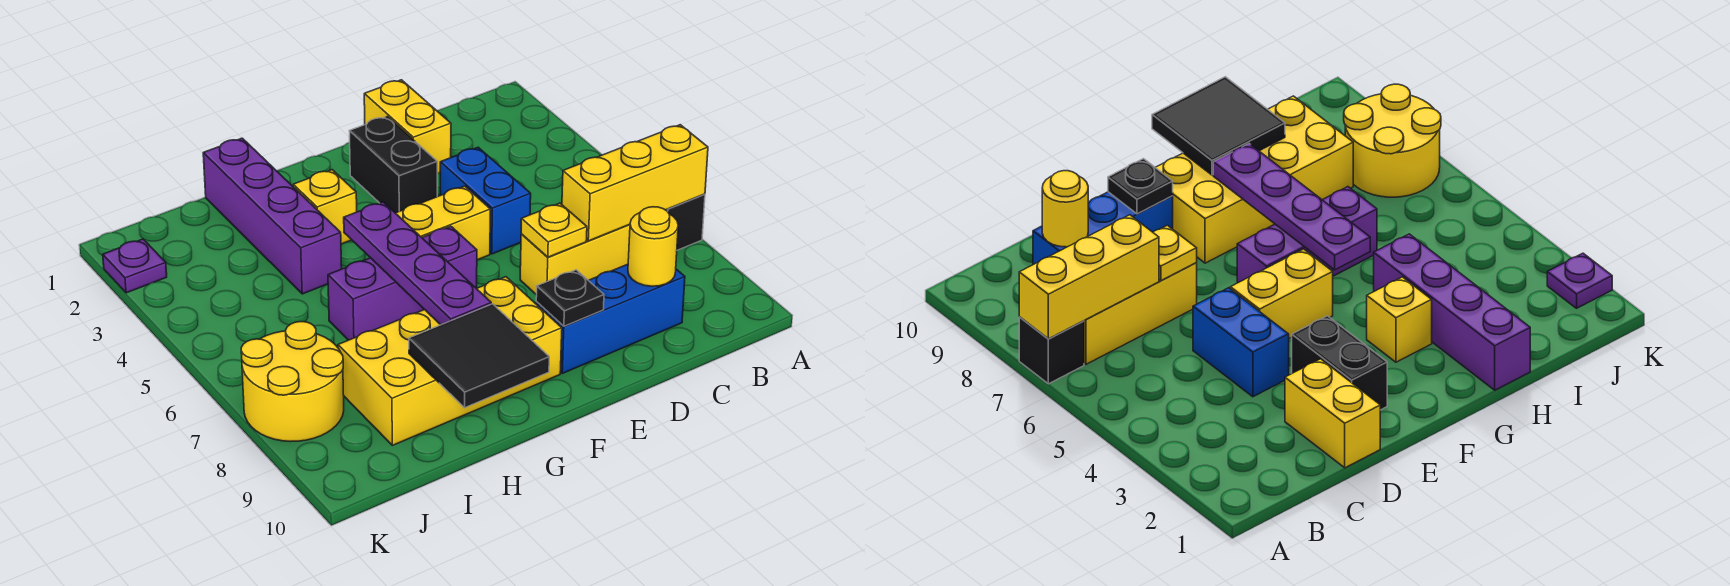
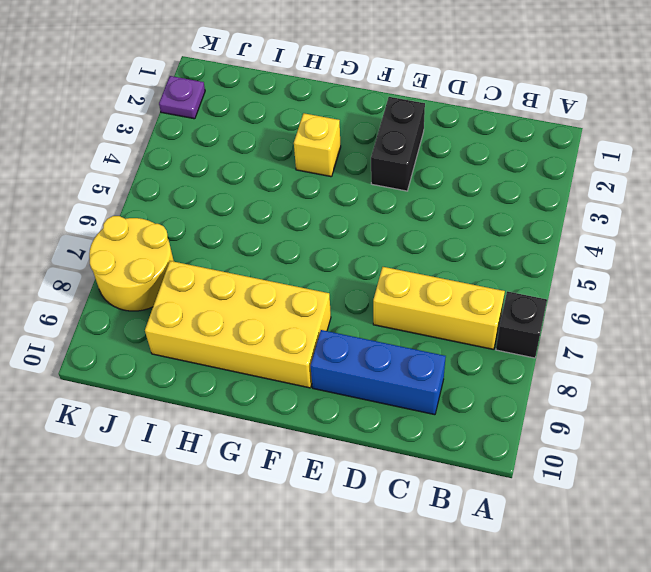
none -> yellow 1x2 brick [364,80,451,173]
none -> blue 1x2 brick [440,147,531,254]
none -> yellow 1x2 brick [396,186,490,260]

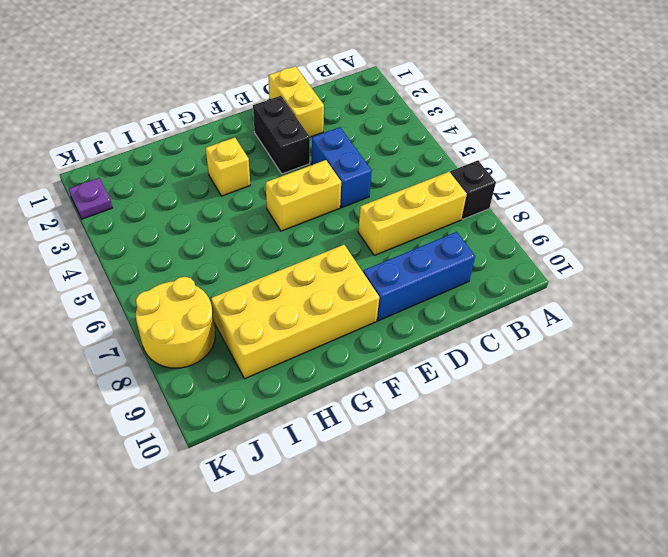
none -> purple 1x3 brick [328,226,477,340]
none -> purple 1x4 brick [203,138,342,294]
none -> yellow 1x3 brick [562,125,708,241]

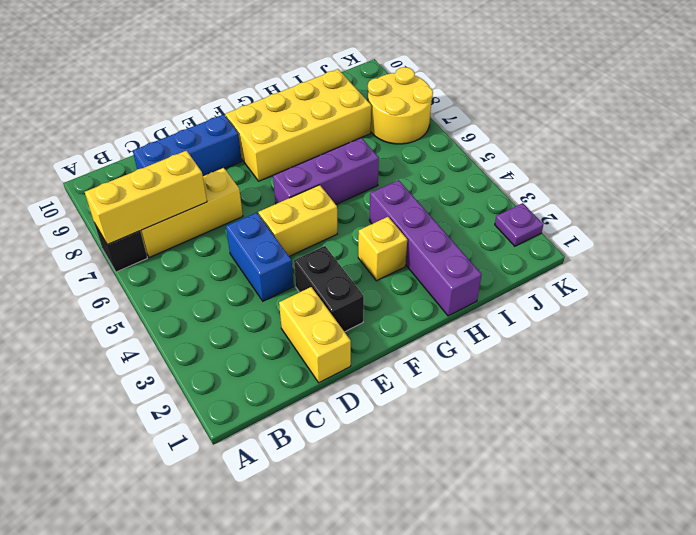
none -> yellow 1x1 round brick [628,207,678,286]
none -> yellow 1x1 plate [521,203,587,257]
none -> black 1x1 plate [536,270,604,326]

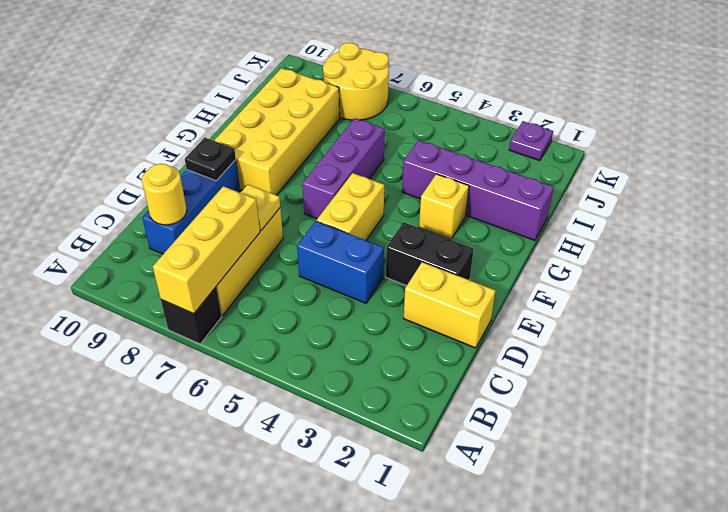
none -> purple 1x4 plate [344,202,491,325]
none -> black 2x2 tile [409,304,549,408]

